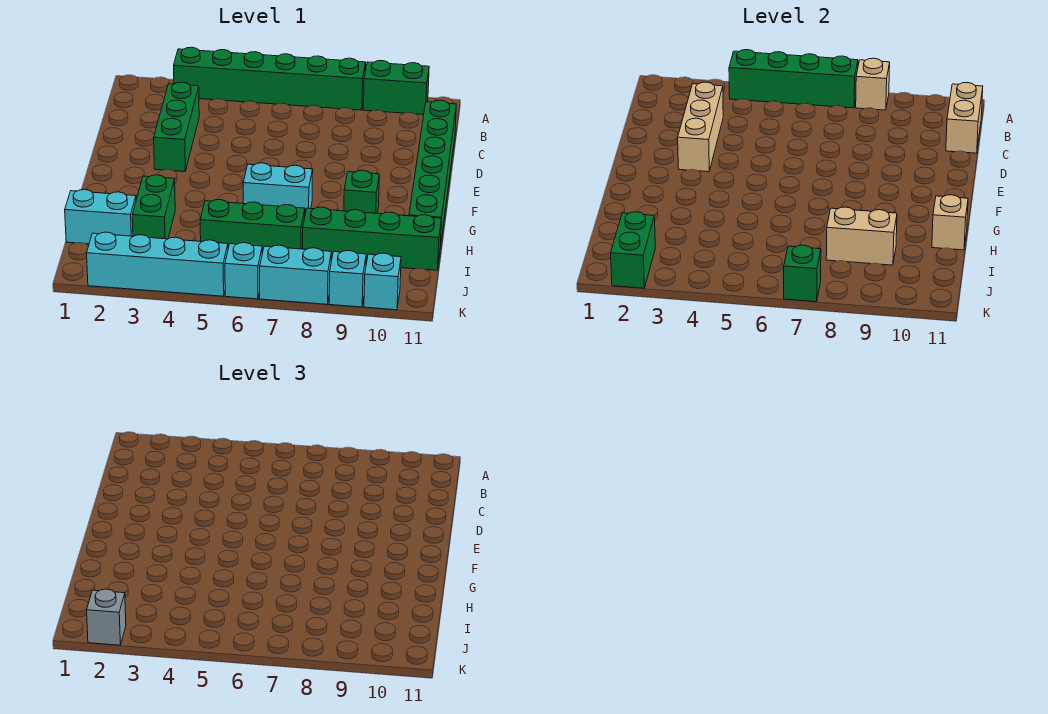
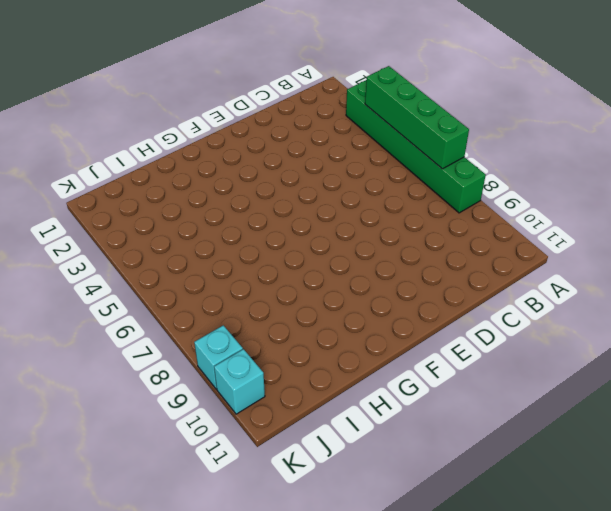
none -> green 1x2 brick [363,61,429,115]
none -> green 1x3 brick [154,82,199,172]
none -> green 1x6 brick [409,100,456,247]

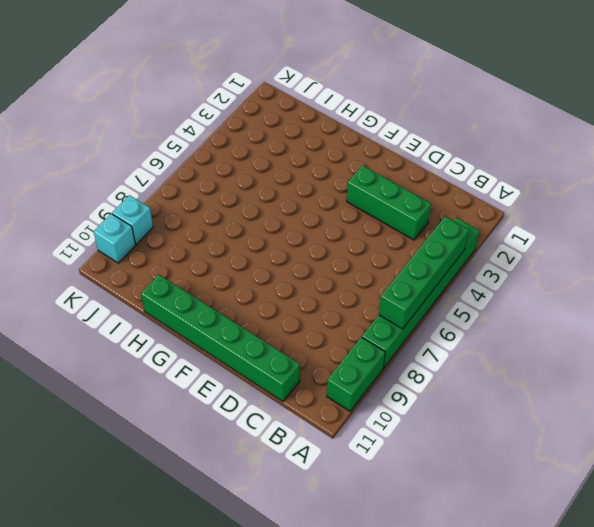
none -> cyan 1x2 brick [243,163,313,214]
none -> green 1x1 brick [344,170,379,213]
none -> green 1x2 brick [132,175,175,239]

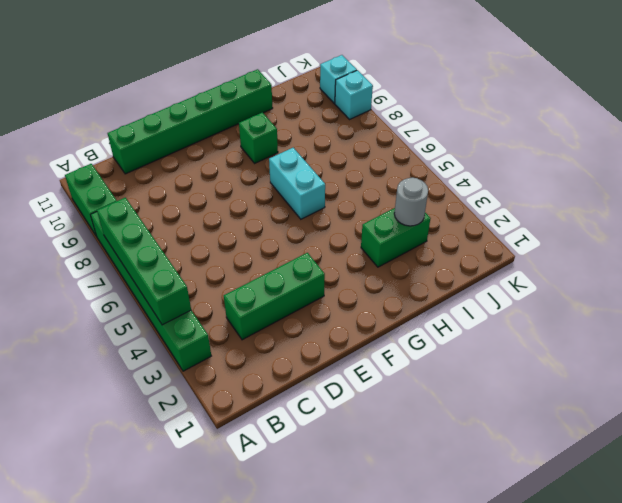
grey 1x1 round brick [394,178,428,226] -> none
none -> cyan 1x2 brick [65,190,136,244]
none -> green 1x3 brick [200,200,305,253]
none -> green 1x4 brick [303,207,441,270]

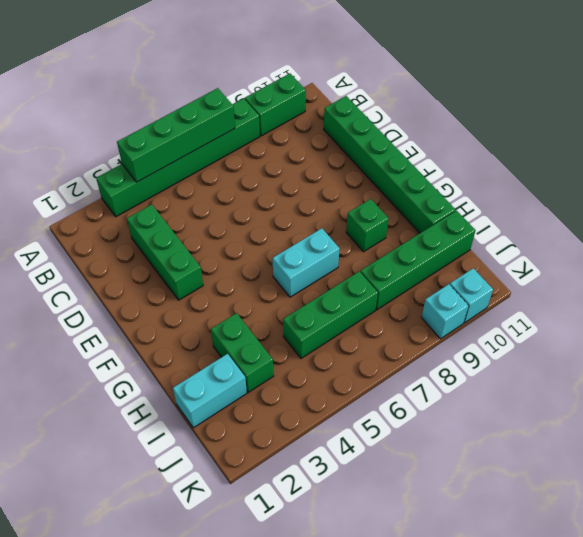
none -> cyan 1x4 brick [87,232,228,296]
none -> cyan 1x1 brick [225,243,262,299]
none -> cyan 1x2 brick [260,245,332,304]

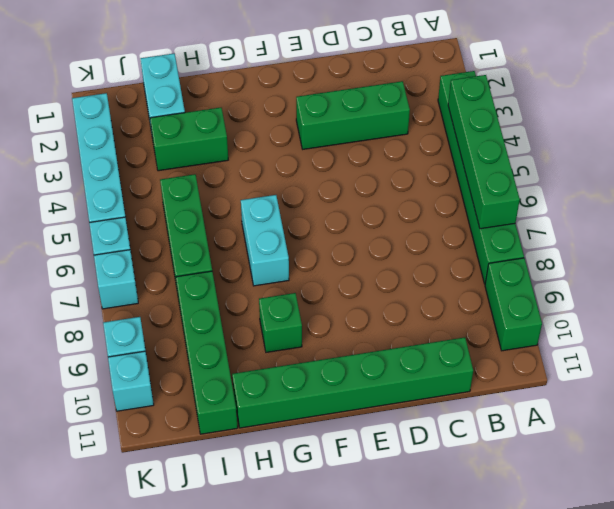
cyan 1x1 brick [94,250,138,309] -> cyan 1x2 brick [260,245,332,304]
none -> tan 1x1 brick [856,58,890,110]
none -> tan 1x2 brick [946,83,983,153]
none -> tan 1x3 brick [678,82,723,172]

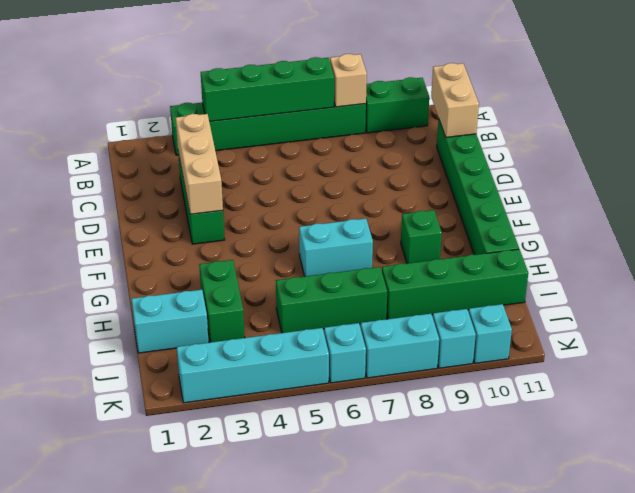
none -> tan 1x1 brick [932,195,968,250]
none -> tan 1x2 brick [826,207,897,265]
none -> green 1x2 brick [611,212,655,288]

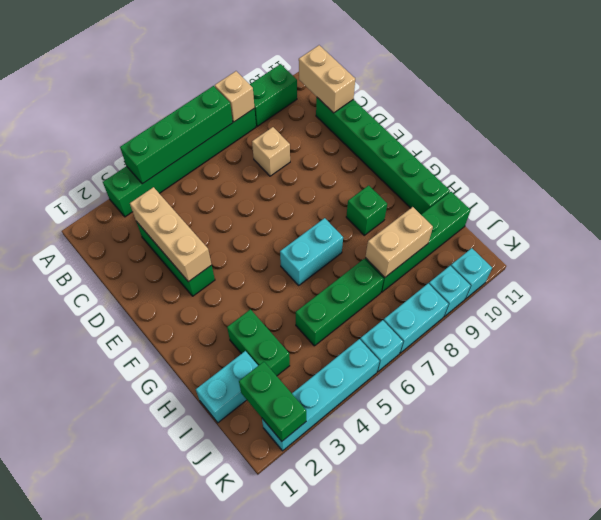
tan 1x1 brick [252,127,290,176] -> tan 1x1 brick moved to [932,195,968,250]
none -> green 1x1 brick [784,245,821,302]
none -> grey 1x1 brick [87,589,126,645]

